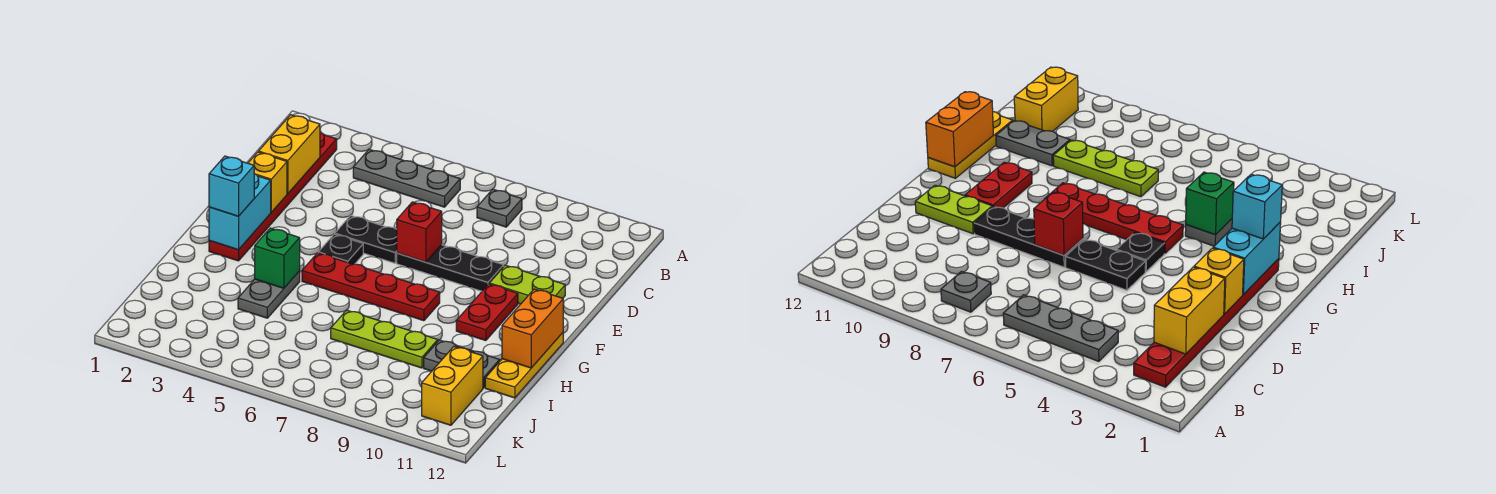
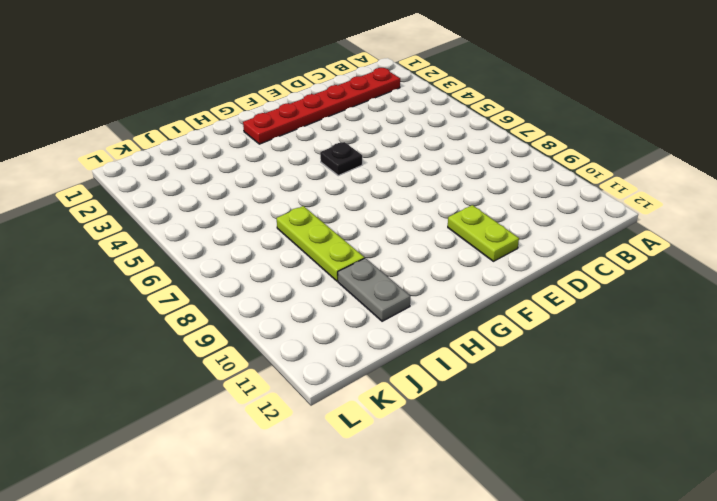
none -> grey 1x3 plate [353,149,460,207]
none -> grey 1x1 plate [477,189,522,227]
none -> black 1x2 plate [335,215,397,263]

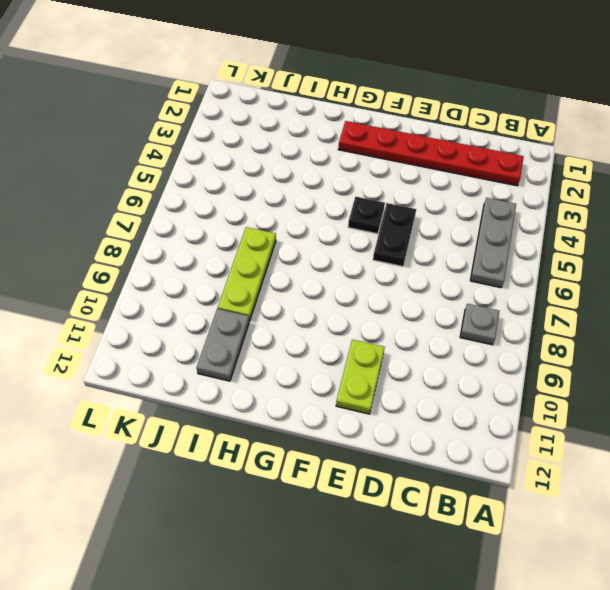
none -> black 1x3 plate [397,245,504,291]
none -> red 1x2 plate [456,284,518,341]
none -> red 1x4 plate [302,253,440,321]

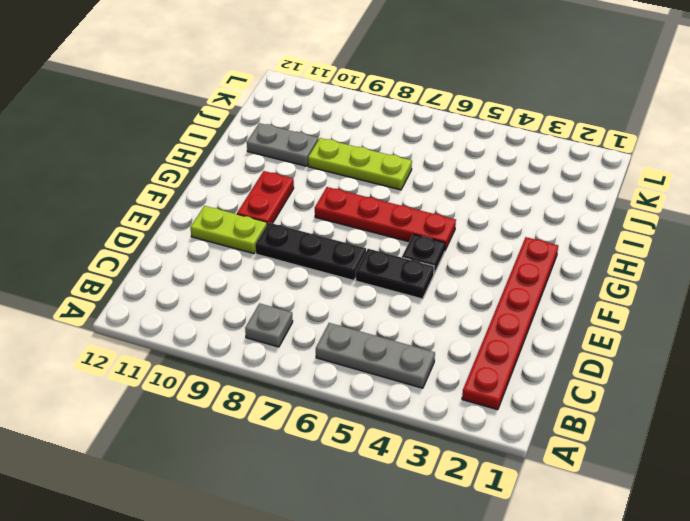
none -> yellow 1x3 plate [485,333,563,398]
none -> grey 1x2 plate [238,271,300,318]
none -> yellow 1x2 brick [422,347,483,425]

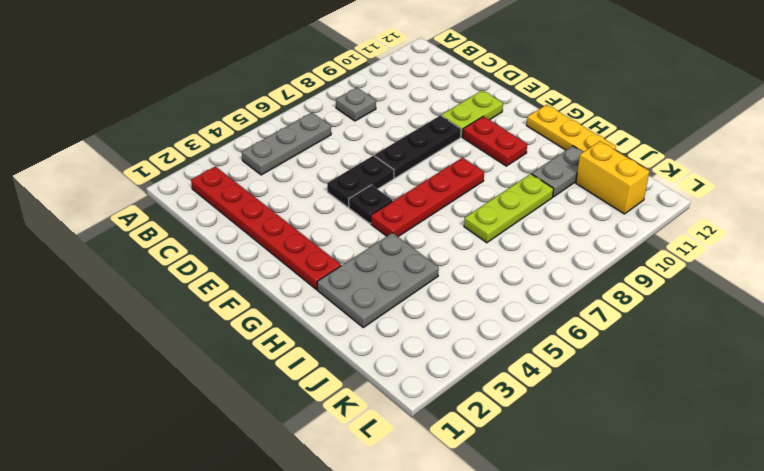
grey 2x3 plate [317,233,439,327] -> grey 1x2 plate [238,271,300,318]
none -> yellow 1x2 brick [259,115,320,194]
none -> yellow 1x1 brick [248,152,287,212]
none -> red 1x1 brick [397,202,442,262]

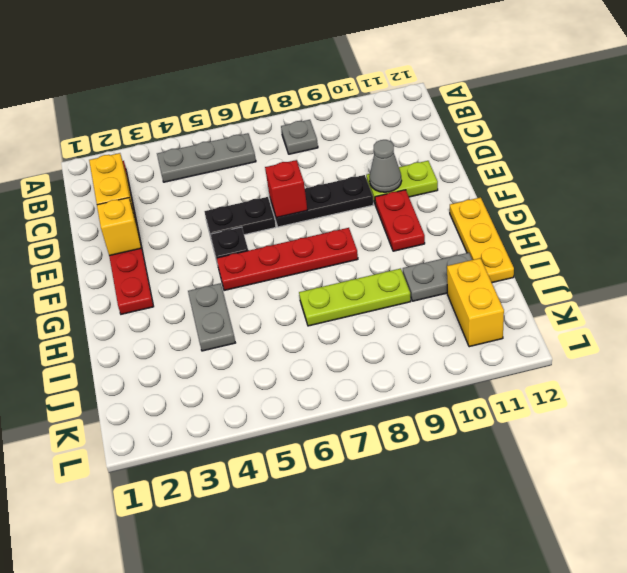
grey 1x1 cone [369,140,402,192] -> none
none -> cyan 1x2 brick [209,174,271,250]
none -> orange 1x2 brick [502,289,563,368]
none -> green 1x1 brick [255,228,300,288]

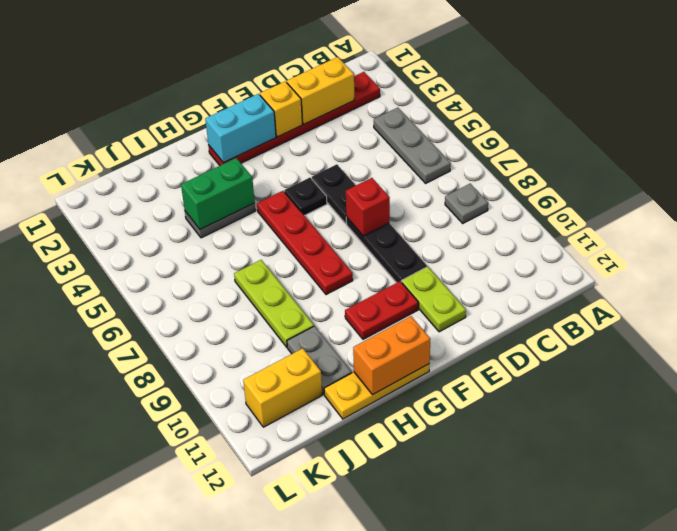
green 1x2 brick [181,158,255,229] -> green 1x1 brick [255,228,300,288]
none -> cyan 1x1 brick [209,156,254,216]

